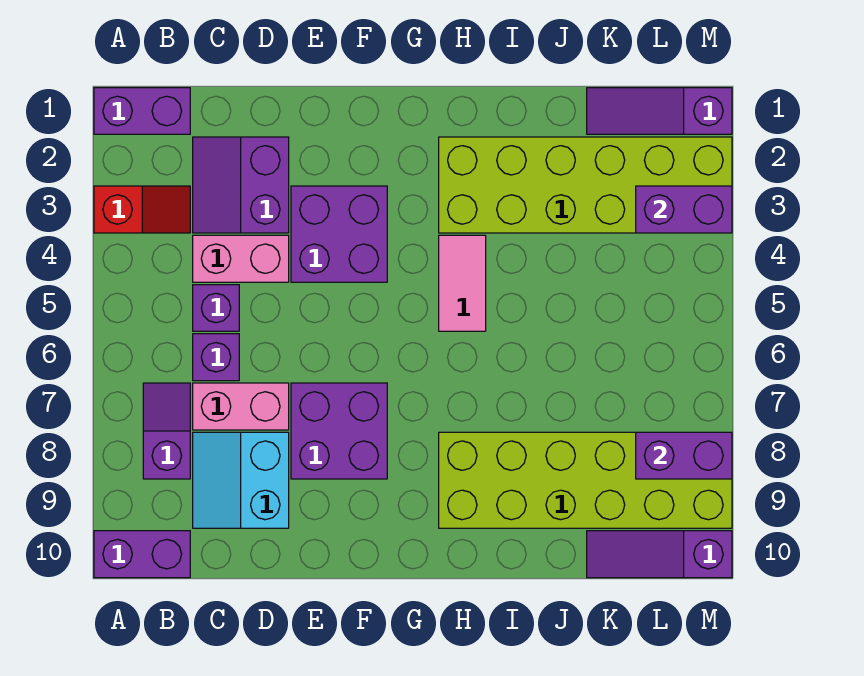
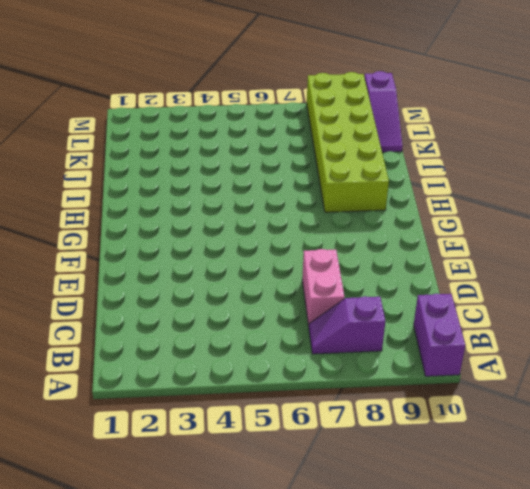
none -> purple 1x2 brick [94,88,190,134]
none -> red 1x2 slope [94,186,190,233]
none -> purple 2x2 slope [193,137,289,233]

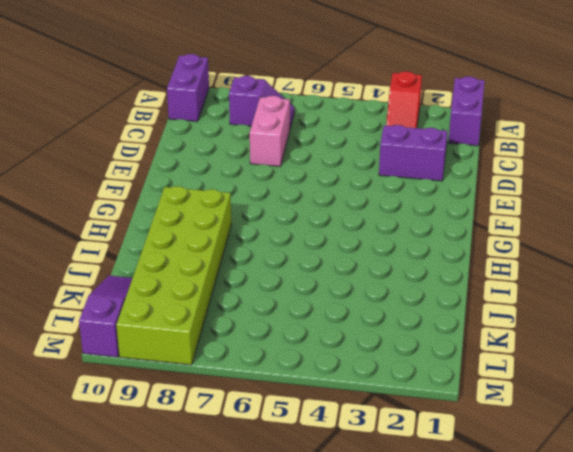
none -> pink 1x2 brick [193,235,289,282]
none -> purple 1x1 brick [193,285,239,331]
none -> purple 1x1 brick [193,334,239,381]

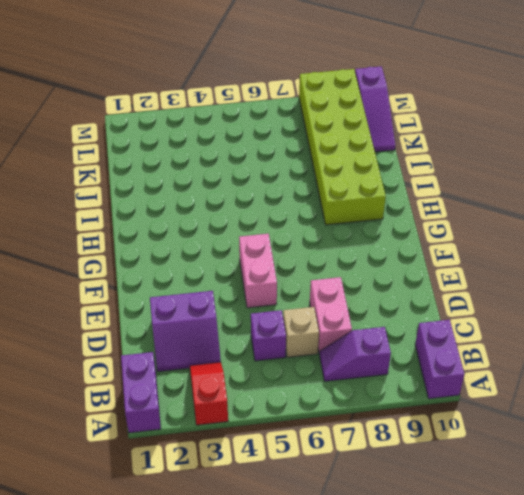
tan 1x1 brick [283,307,319,357] -> purple 1x1 brick [193,334,239,381]
pink 1x2 brick [239,234,277,308] -> pink 1x2 brick moved to [193,235,289,282]
none -> cyan 2x2 slope [193,432,289,528]
none -> purple 2x2 brick [291,186,387,282]
none -> purple 2x2 brick [291,383,387,479]

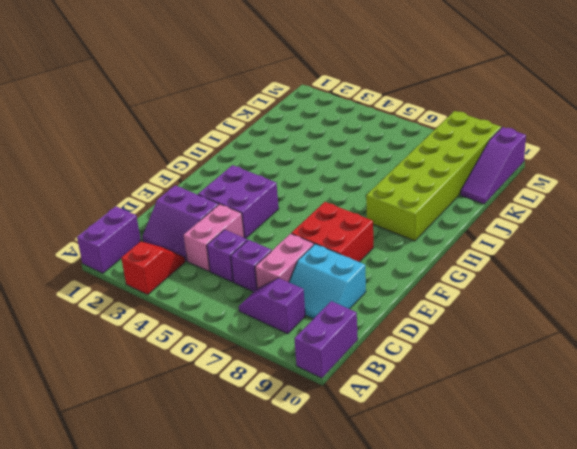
red 2x2 brick [291,202,374,262] -> purple 2x2 brick [291,383,387,479]
none -> lime 2x6 brick [439,137,732,233]
none -> pink 1x2 tile [439,235,486,331]
none -> purple 1x3 slope [587,88,732,134]

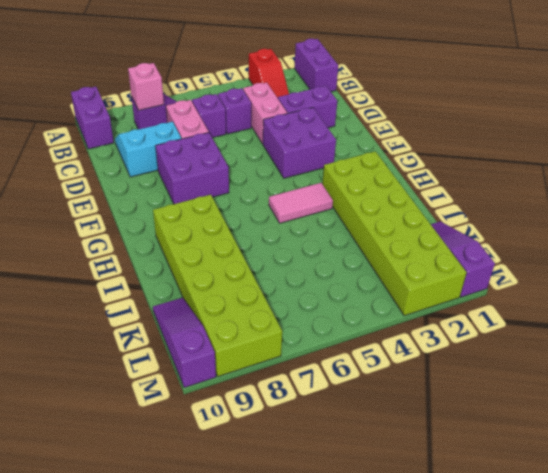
pink 1x1 brick [128,63,164,110] -> none
none -> purple 1x2 brick [636,186,732,233]
none -> purple 1x2 brick [636,432,732,479]

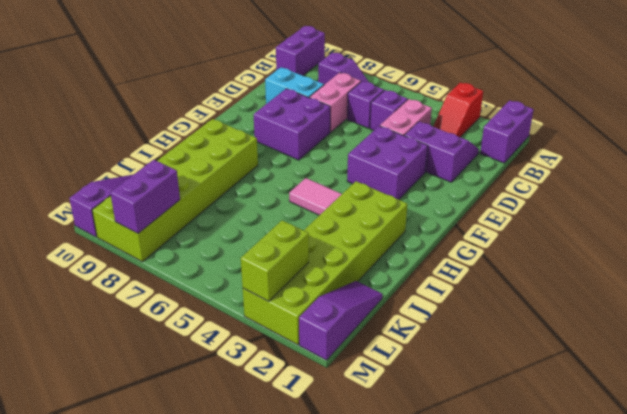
lime 1x2 brick [241,220,309,301] -> purple 1x2 brick [636,186,732,233]

